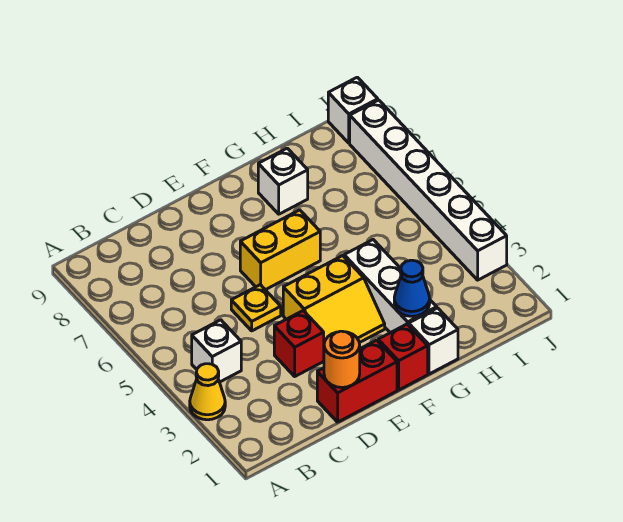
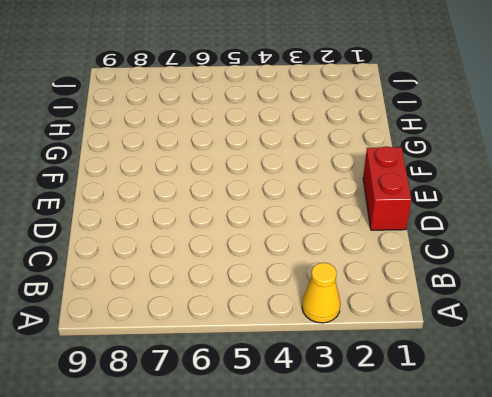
none -> white 1x1 brick [192,320,241,382]
none -> red 1x1 brick [274,311,324,376]
none -> yellow 1x1 plate [231,285,281,331]

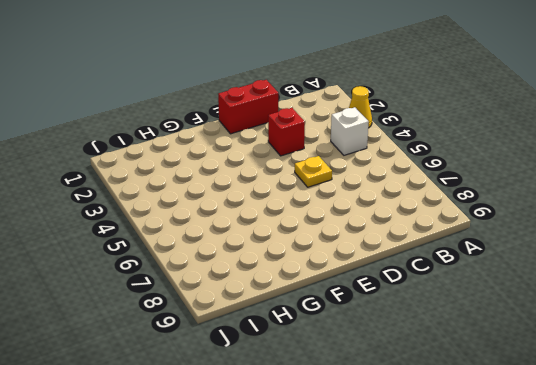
none -> yellow 2x2 slope [283,256,385,343]
none -> yellow 1x2 brick [240,210,320,290]
none -> red 1x1 brick [378,324,428,390]

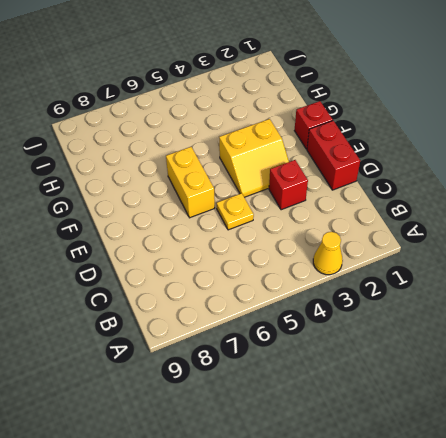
yellow 2x2 slope [219,119,289,197] -> yellow 2x2 slope turned to [283,256,385,343]
none -> white 1x1 brick [192,320,241,382]
none -> white 1x1 brick [409,308,458,374]
none -> white 1x3 brick [344,240,437,333]

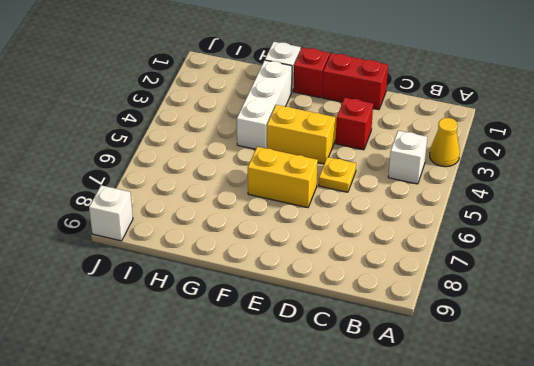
none -> white 1x1 brick [258,148,308,214]
none -> white 1x6 brick [350,100,507,280]
none -> orange 1x1 round brick [324,331,360,388]

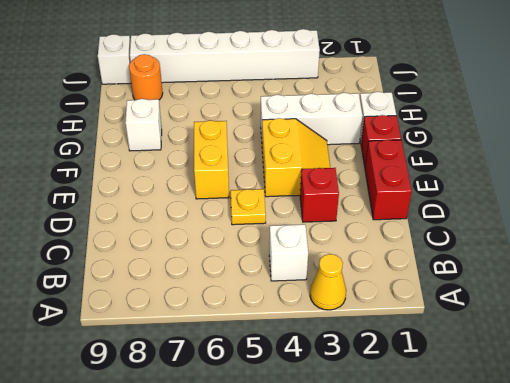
orange 1x1 round brick [129,54,163,100] -> orange 1x1 round brick moved to [324,331,360,388]
none -> blue 1x1 cone [394,260,430,316]

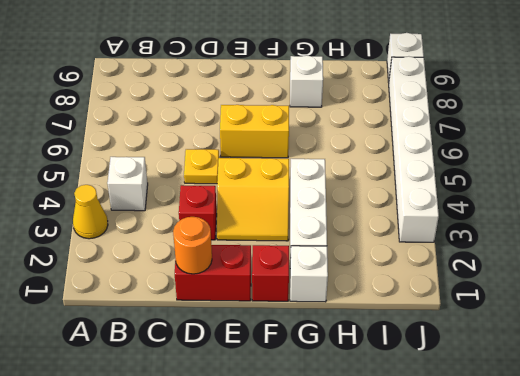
none -> blue 1x1 cone [394,260,430,316]

